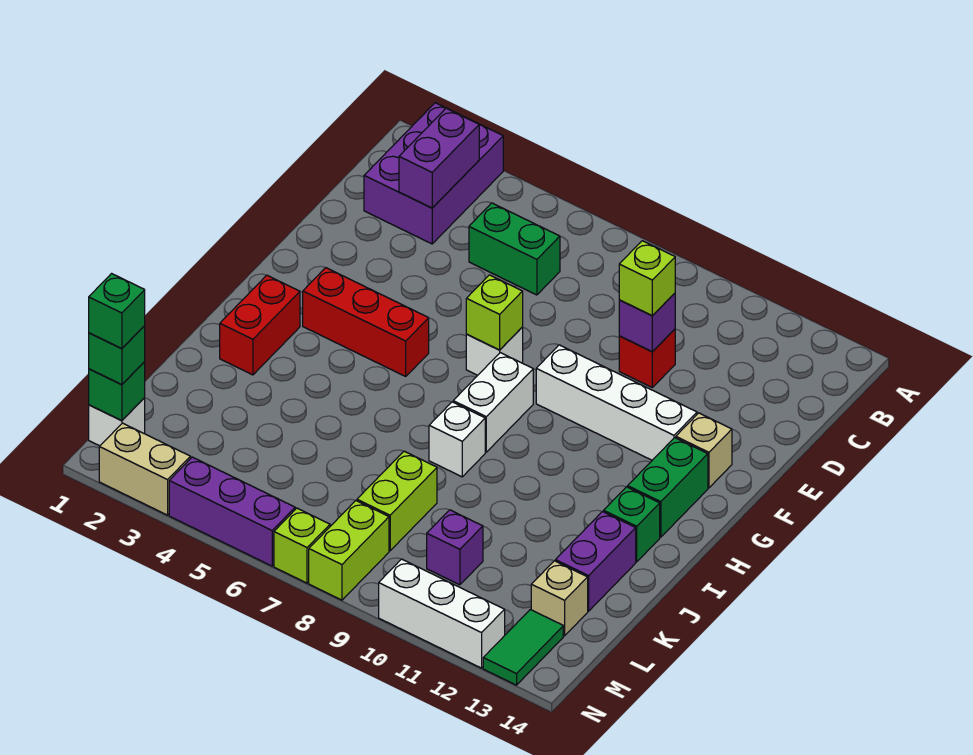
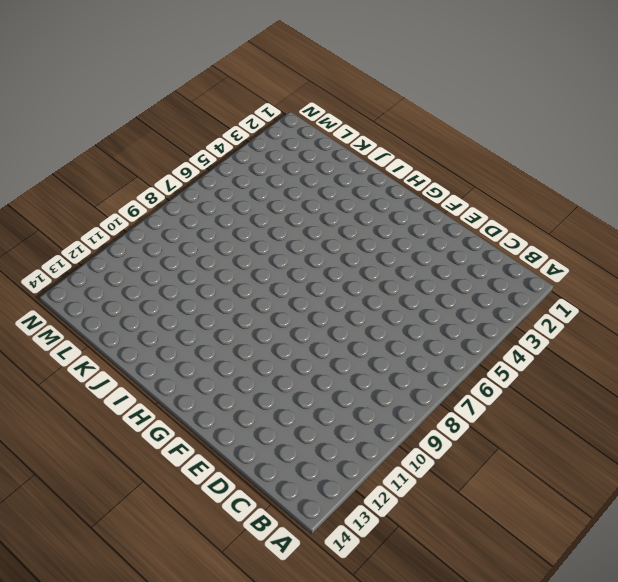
none -> purple 2x3 brick [364,103,503,244]
none -> green 1x2 brick [469,203,560,295]
none -> red 1x1 brick [619,329,675,387]
none -> white 1x1 brick [466,327,523,375]

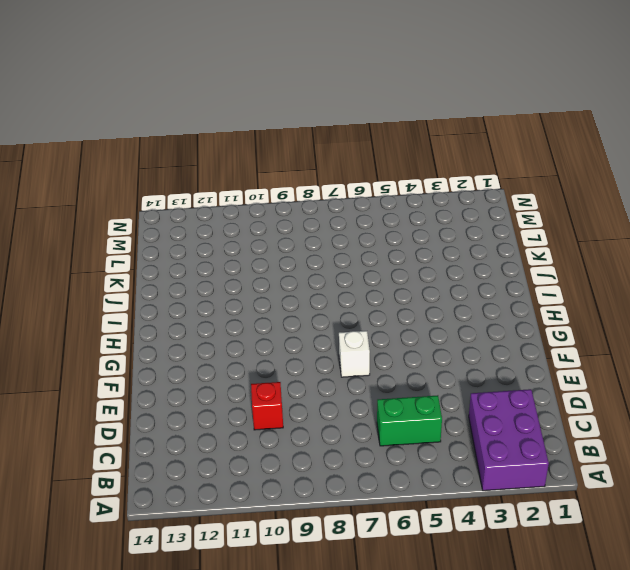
none -> white 1x4 brick [536,345,697,460]
none -> tan 1x1 brick [676,413,732,488]
none -> red 1x3 brick [303,268,429,376]
none -> white 1x2 brick [453,353,533,452]

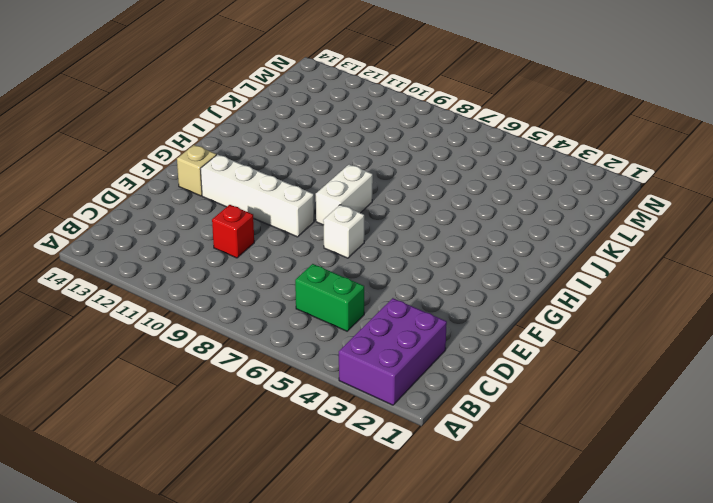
none -> red 1x3 brick [303,268,429,376]
none -> green 1x2 brick [628,438,708,537]
none -> red 1x2 brick [220,275,300,375]
none -> white 1x1 brick [429,402,485,477]

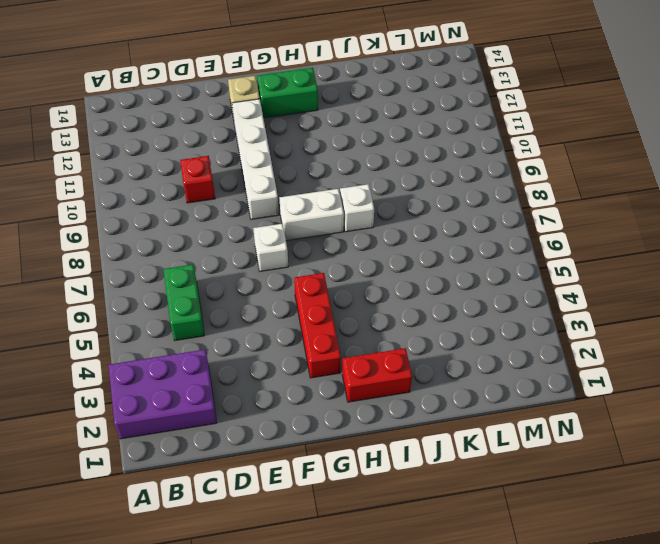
none -> green 1x1 brick [604,487,660,562]
none -> purple 1x2 brick [555,511,636,611]
none -> lime 1x2 brick [357,451,437,551]
none -> purple 1x1 brick [427,510,483,585]

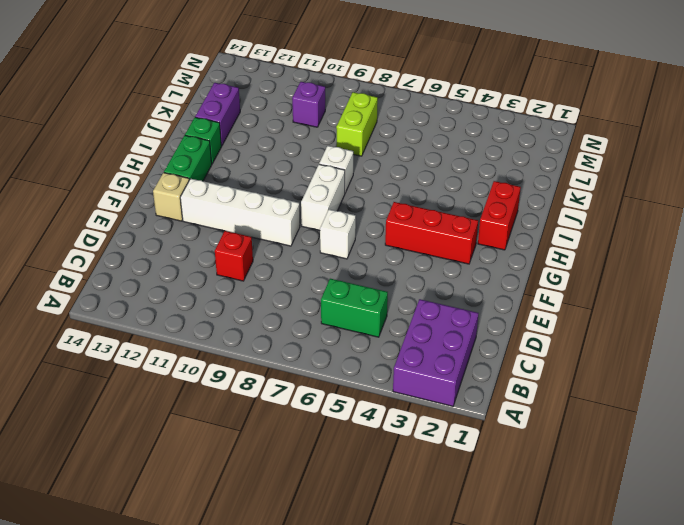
none -> tan 1x1 brick [531,561,588,636]
none -> white 1x1 brick [89,398,145,446]
none -> lime 1x2 brick [309,501,389,600]
none -> green 1x2 tile [483,610,563,685]

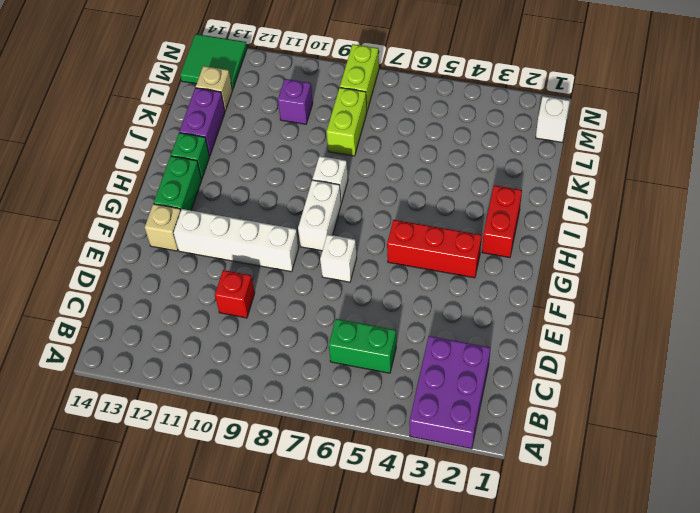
green 2x2 tile [180,34,247,90] -> green 1x2 tile [483,610,563,685]
none -> tan 1x2 brick [99,423,190,515]
none -> purple 1x3 brick [169,457,295,566]
none -> lime 1x1 brick [274,508,330,583]
none -> white 1x3 brick [379,559,505,668]

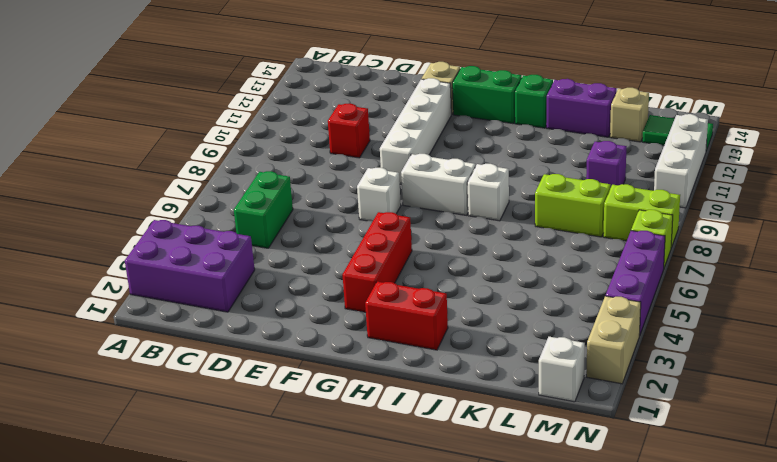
none -> purple 1x2 brick [399,108,479,208]
none -> purple 1x1 brick [619,293,675,352]
none -> lime 1x1 brick [466,275,523,350]
none -> green 1x1 brick [89,362,145,421]

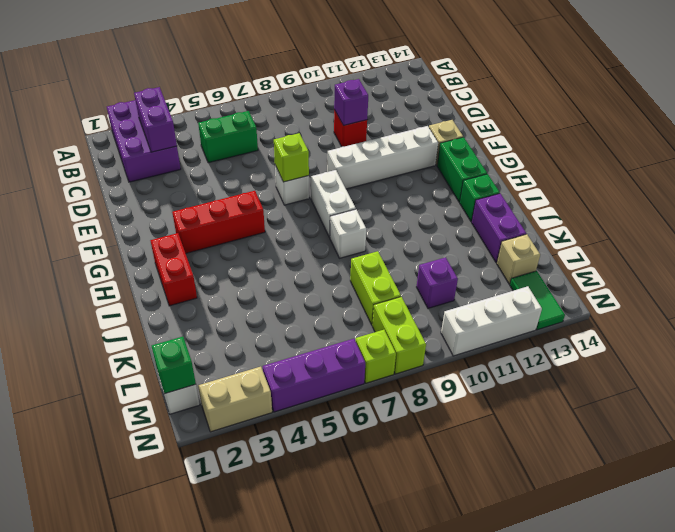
none -> lime 1x1 brick [619,241,675,316]
none -> green 1x1 brick [89,326,145,385]
none -> green 1x1 brick [89,274,145,349]

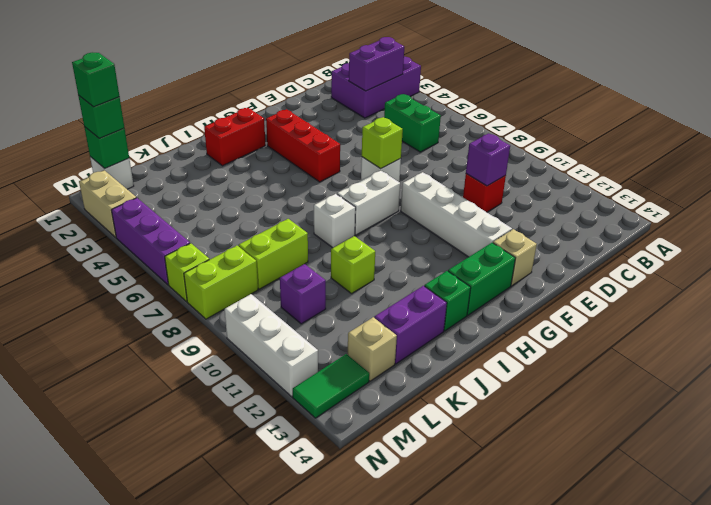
lime 1x1 brick [331,236,375,294] -> lime 1x1 brick moved to [619,241,675,316]

